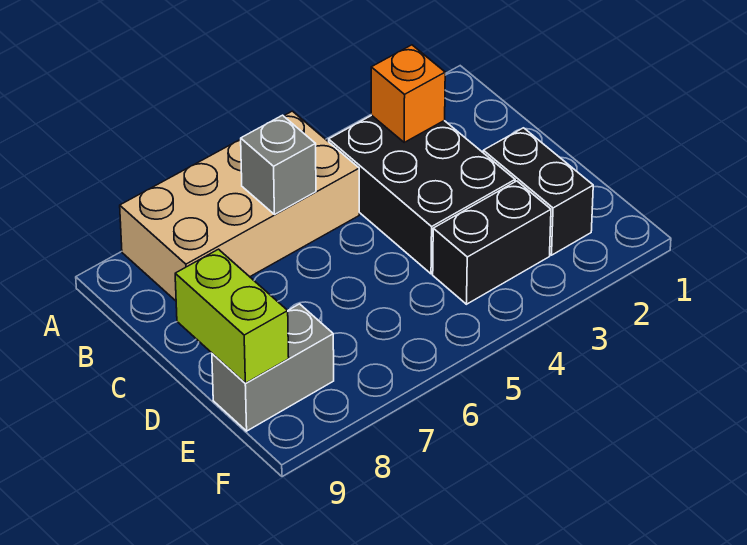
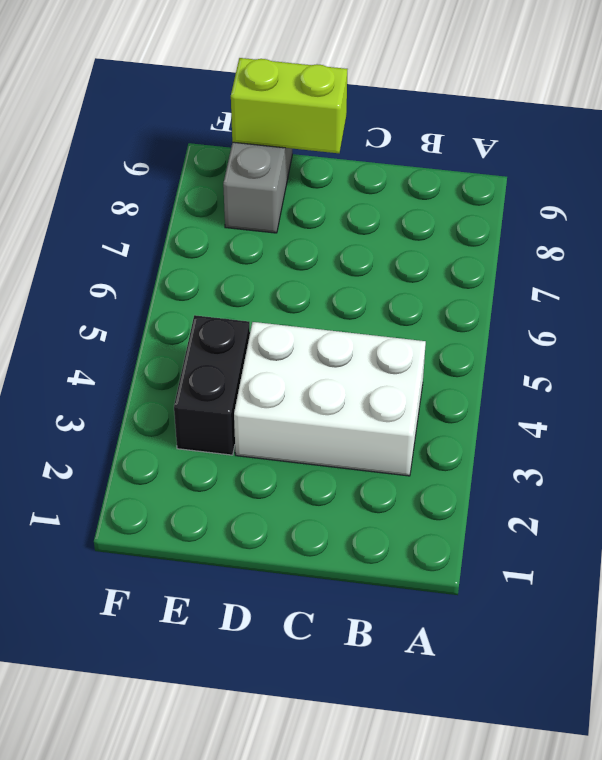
white 2x3 brick [234,322,426,476] -> black 2x3 brick [329,115,515,274]
none -> tan 2x4 brick [120,111,359,301]
none -> black 1x2 brick [483,128,593,255]

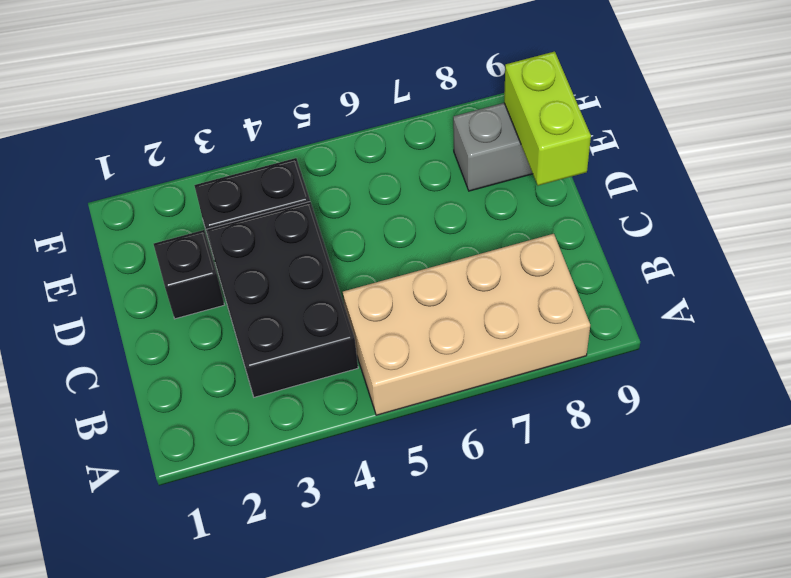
black 1x1 brick [154,230,224,319] -> black 1x2 brick [483,128,593,255]
none -> orange 1x1 brick [371,45,445,142]
none -> grey 1x1 brick [241,115,316,215]

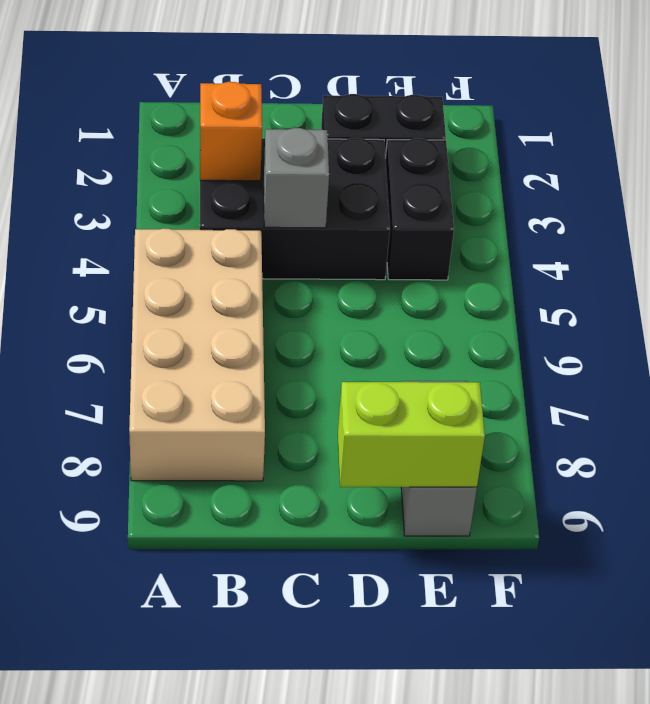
grey 1x1 brick [264,128,329,228] -> grey 1x1 brick moved to [241,115,316,215]

